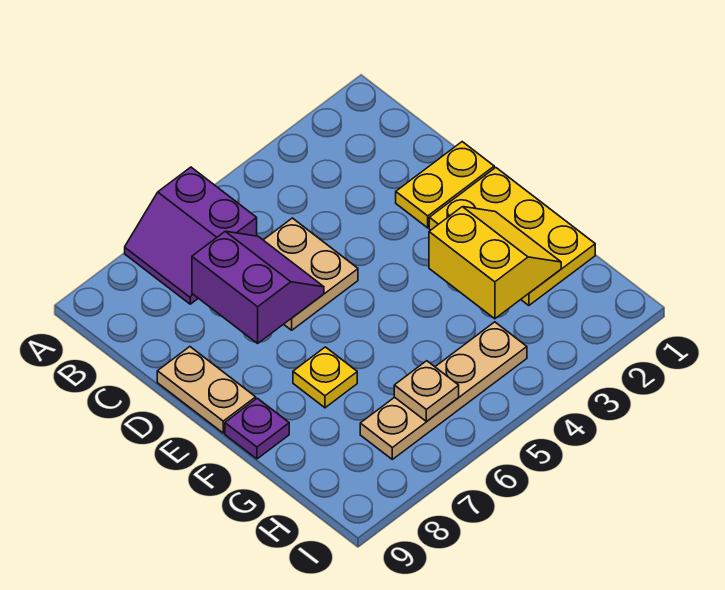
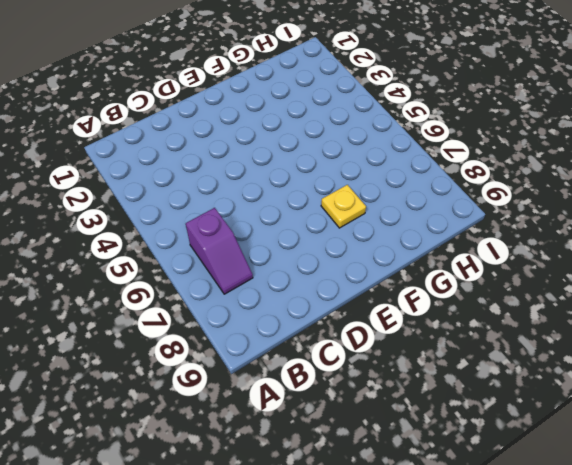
purple 1x2 slope [186,208,253,294] -> purple 2x2 slope [125,167,257,304]
none -> tan 2x2 plate [264,218,358,330]
none -> yellow 1x2 plate [396,142,494,228]

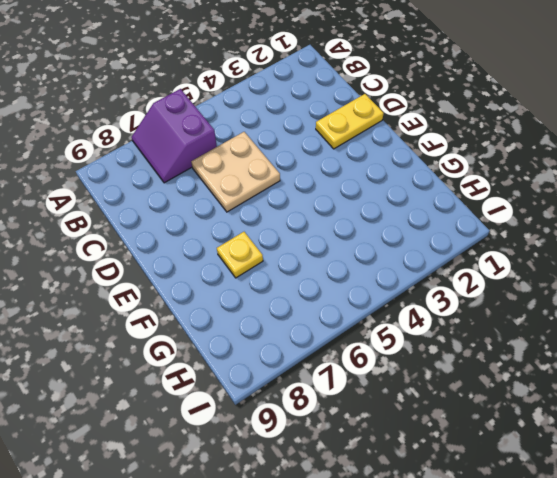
none -> tan 1x2 plate [157,347,256,433]
none -> yellow 2x3 plate [429,168,595,305]

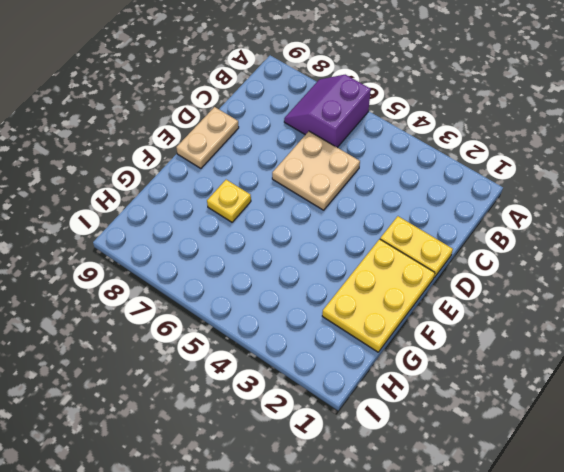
none -> purple 1x1 plate [225,398,289,459]
none -> tan 1x4 plate [360,322,527,459]

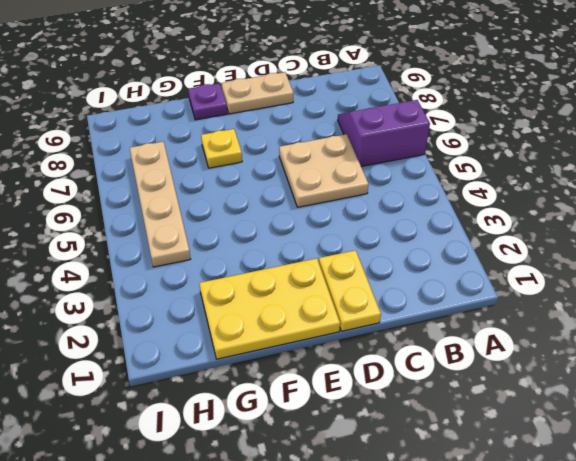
none -> purple 2x2 slope [192,231,324,343]
none -> yellow 2x2 slope [429,207,561,319]

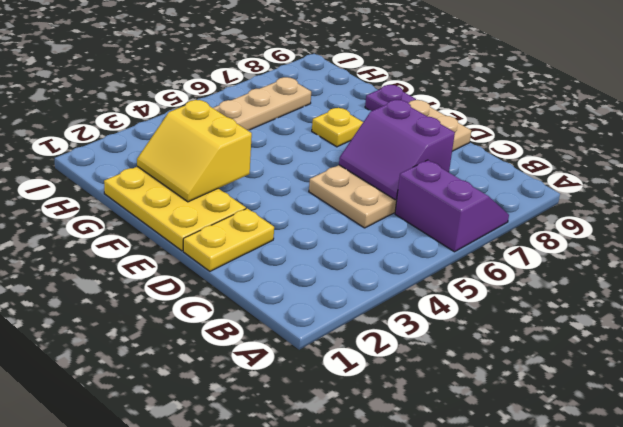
none -> tan 1x1 plate [394,361,459,422]

